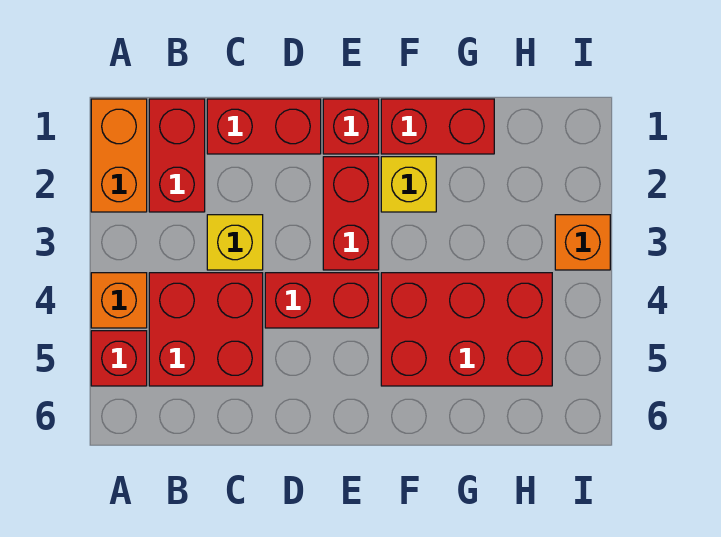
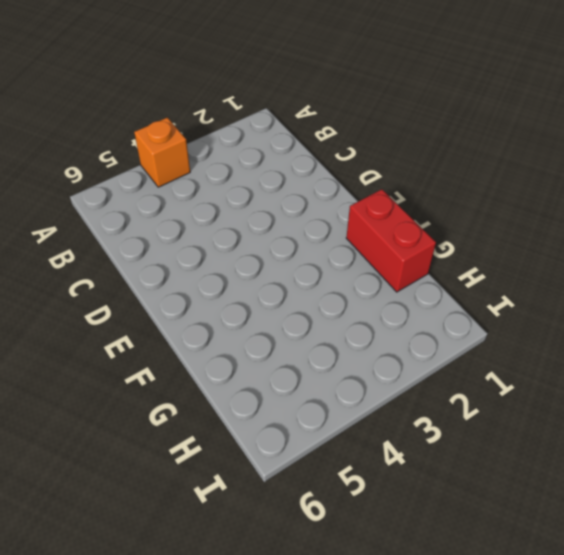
none -> orange 1x2 brick [91,99,147,212]
none -> red 1x1 brick [91,331,147,386]
none -> red 1x2 brick [149,99,205,212]

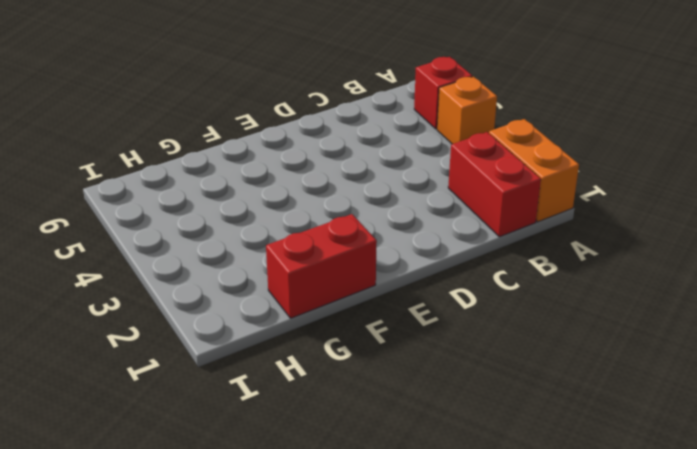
none -> red 2x2 brick [149,273,263,386]
none -> red 1x2 brick [207,99,321,154]
none -> yellow 1x1 brick [207,215,263,270]

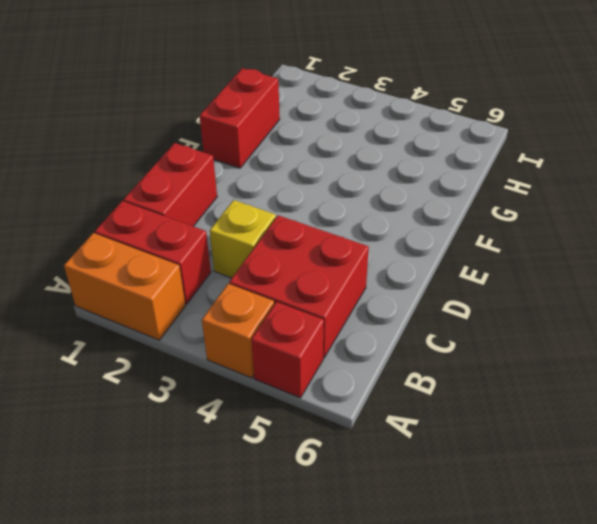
none -> red 1x2 brick [265,273,379,328]
none -> red 1x1 brick [323,99,379,154]
none -> red 1x2 brick [323,157,379,270]

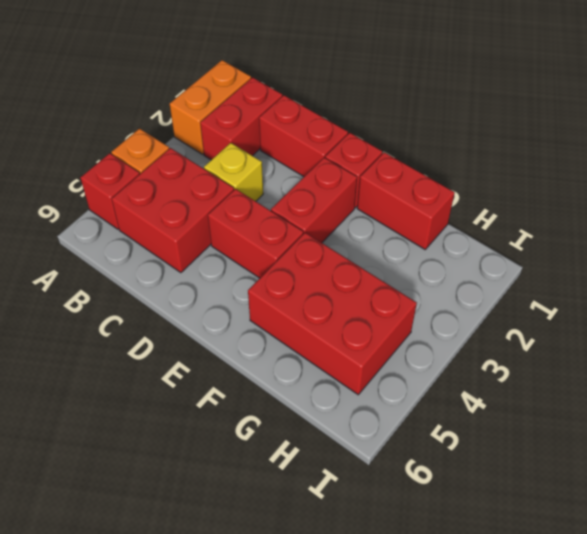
none -> yellow 1x1 brick [381,157,436,212]
none -> orange 1x1 brick [555,215,610,270]

